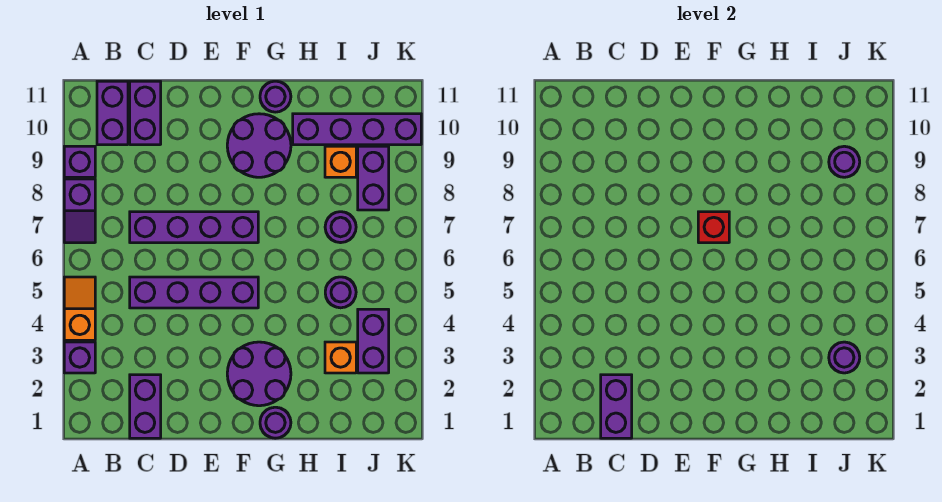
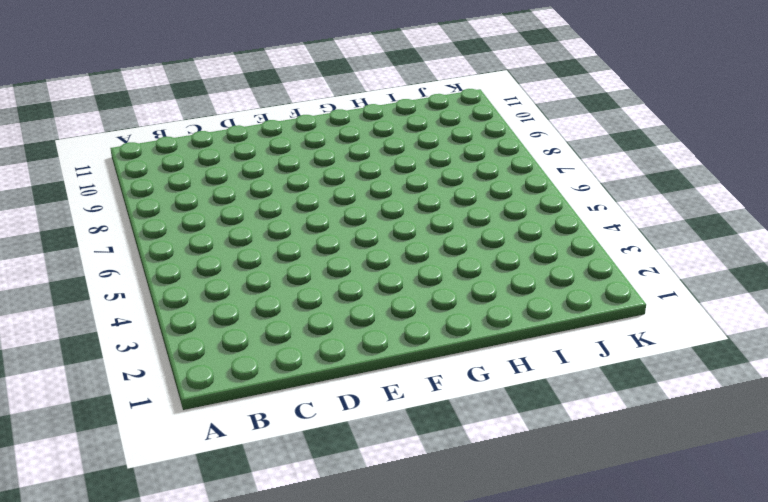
none -> purple 1x1 brick [64,342,95,373]
none -> orange 1x2 slope [64,277,95,340]
none -> purple 1x2 slope [64,179,95,243]

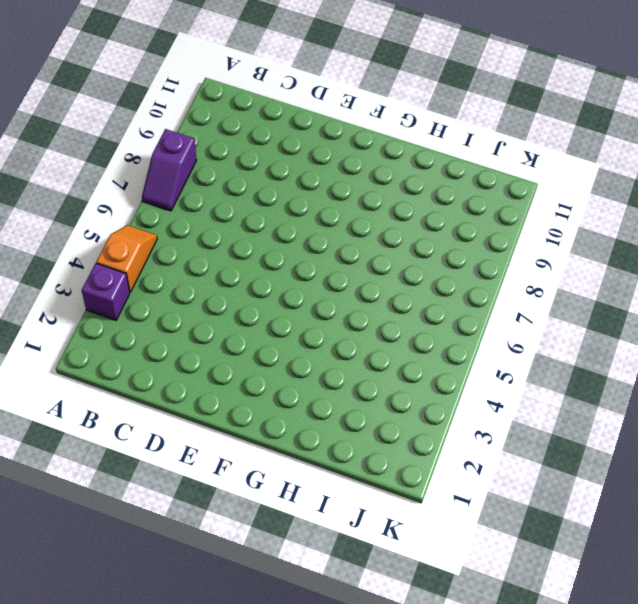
none -> purple 1x1 brick [64,146,95,177]
none -> purple 1x2 brick [97,81,128,145]
none -> purple 1x2 brick [130,375,161,438]

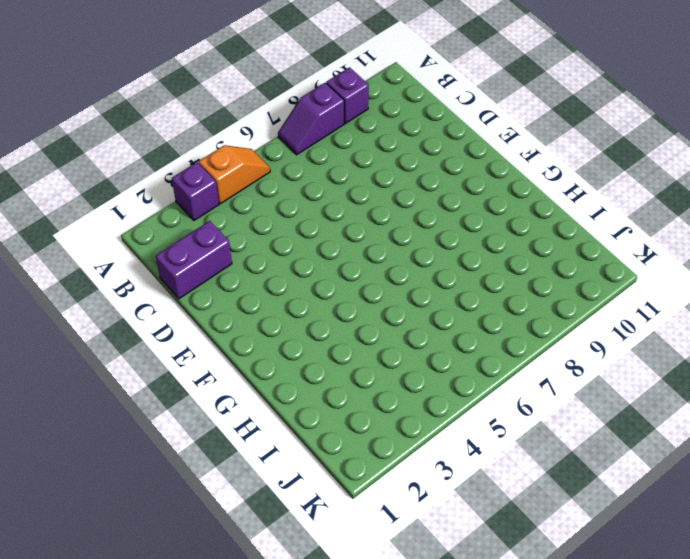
none -> purple 1x2 brick [97,81,128,145]
none -> purple 1x4 brick [130,277,258,308]
none -> purple 1x4 brick [130,212,258,243]

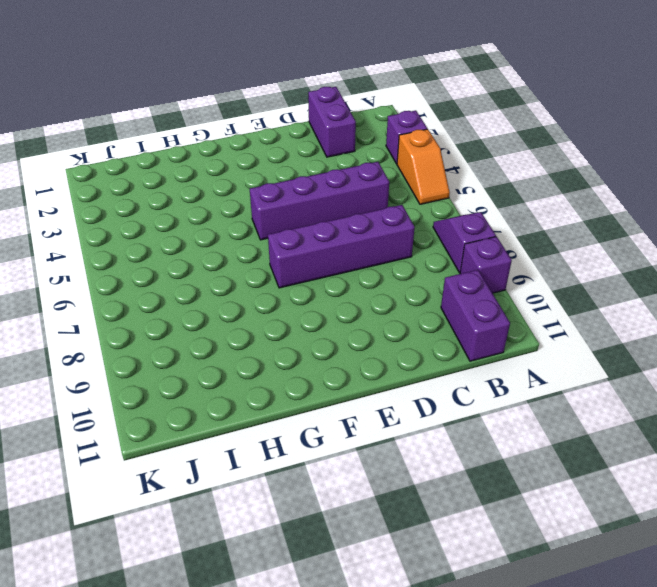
none -> purple 1x2 brick [130,81,161,145]
none -> purple 2x2 round brick [227,342,291,406]
none -> purple 2x2 round brick [227,114,291,177]

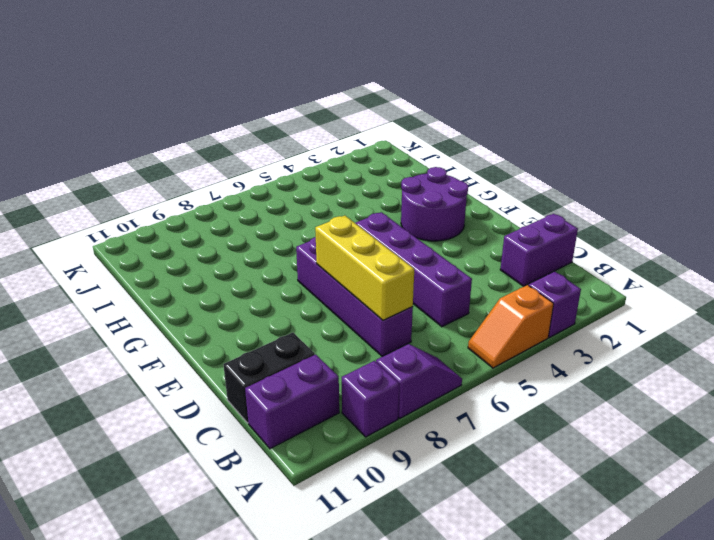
yellow 1x3 brick [315,216,414,320] -> none
black 1x2 brick [223,333,315,423] -> purple 1x2 brick [130,81,161,145]
none -> purple 2x2 round brick [227,114,291,177]
none -> purple 1x1 round brick [260,407,291,438]
none -> purple 1x1 round brick [260,81,291,112]

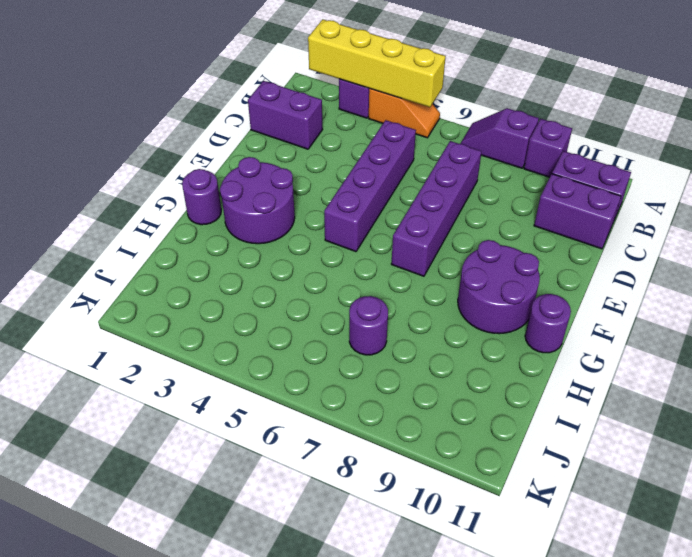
yellow 1x4 brick [308,19,446,107] -> none
none -> purple 1x4 brick [293,114,421,145]
none -> orange 1x1 brick [325,342,356,373]
none -> purple 1x1 round brick [325,277,356,308]

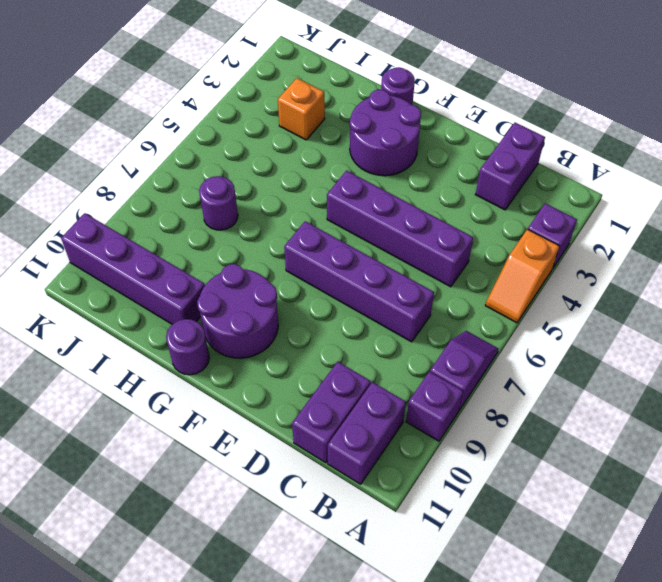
none -> purple 1x1 round brick [325,277,356,308]
none -> orange 1x1 brick [325,146,356,177]
none -> purple 1x2 brick [358,309,389,373]

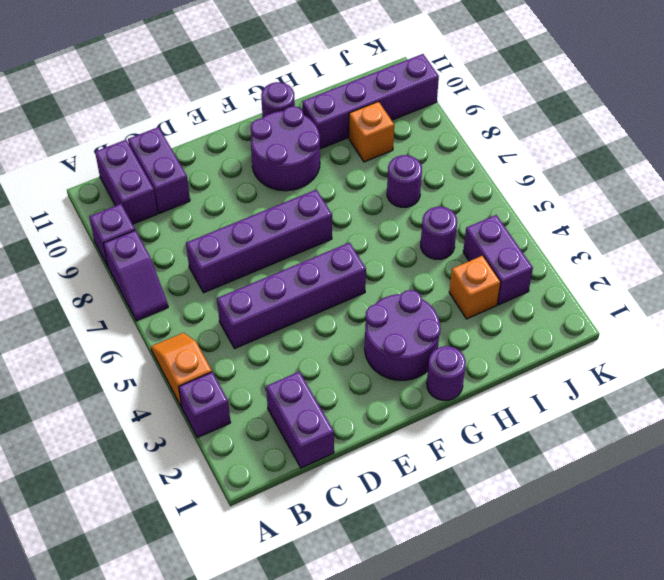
none -> purple 1x2 brick [358,146,389,210]
none -> purple 1x2 brick [601,375,632,438]
none -> red 1x1 brick [698,212,729,243]

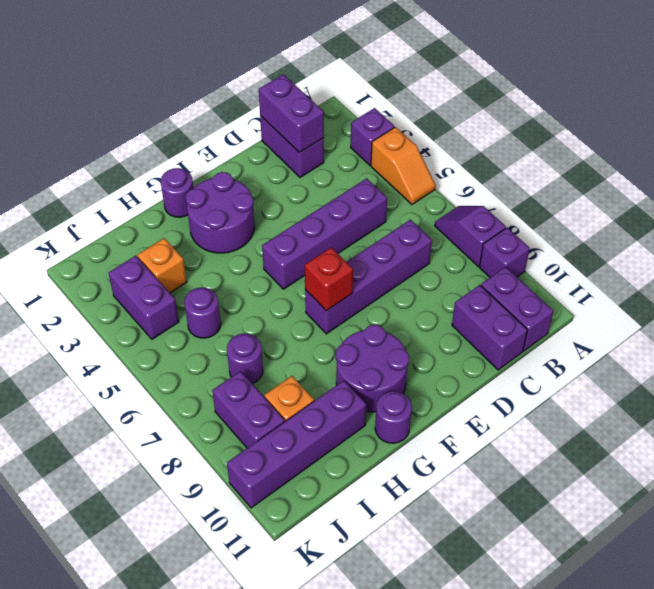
none -> purple 1x1 round brick [829,342,860,373]
none -> purple 1x1 round brick [829,146,860,177]

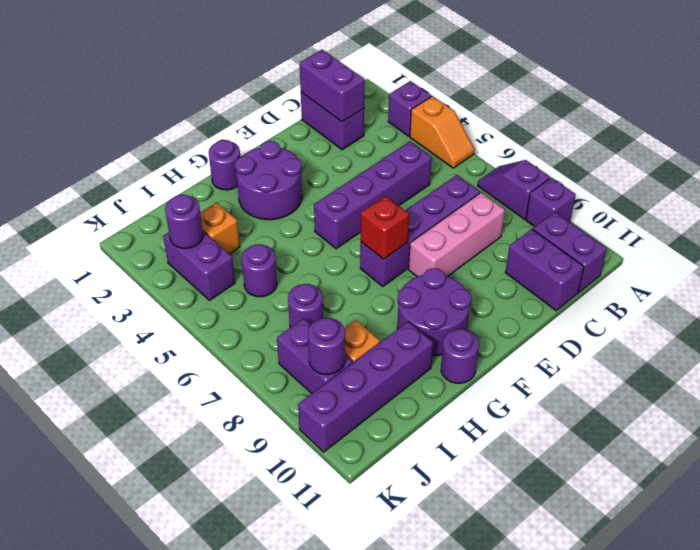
pink 1x3 brick [409,193,505,277] -> none

